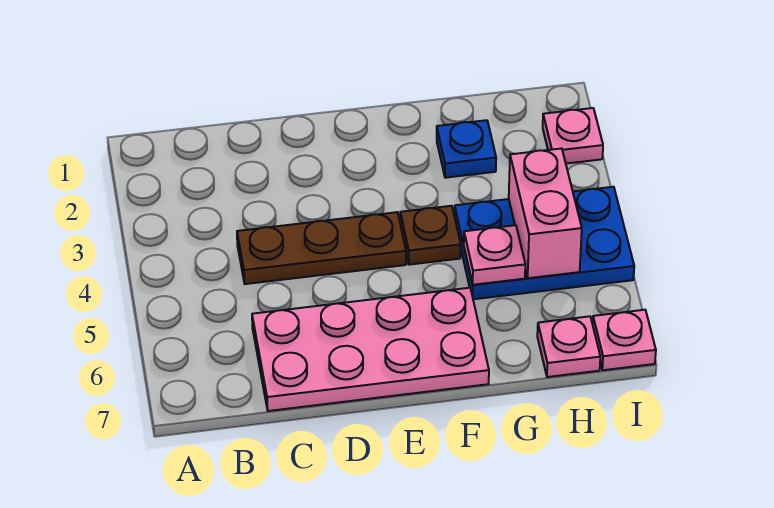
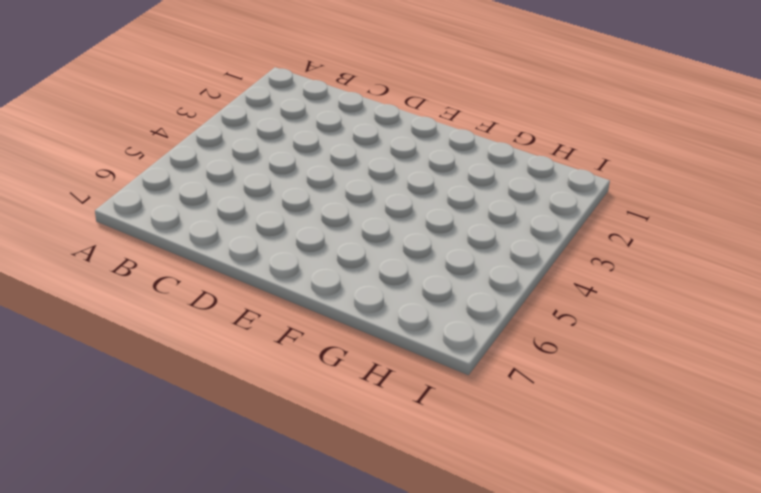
none -> brown 1x3 plate [237,212,406,284]
none -> pink 2x4 plate [252,288,489,411]

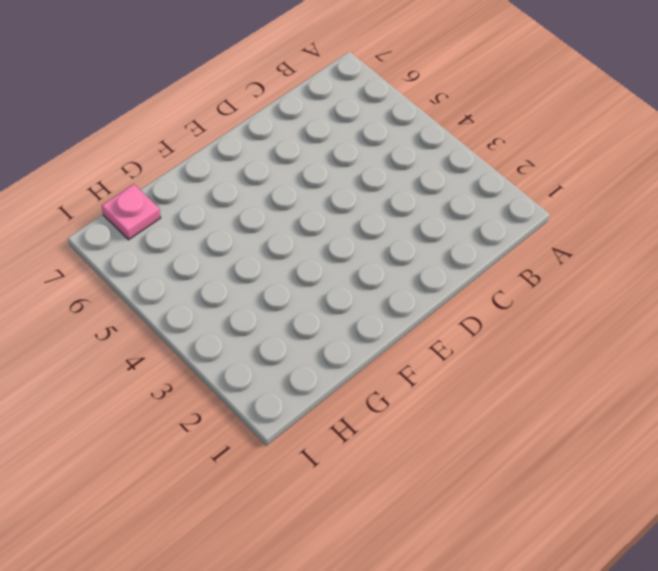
none -> brown 1x3 plate [237,212,406,284]
none -> pink 2x4 plate [252,288,489,411]

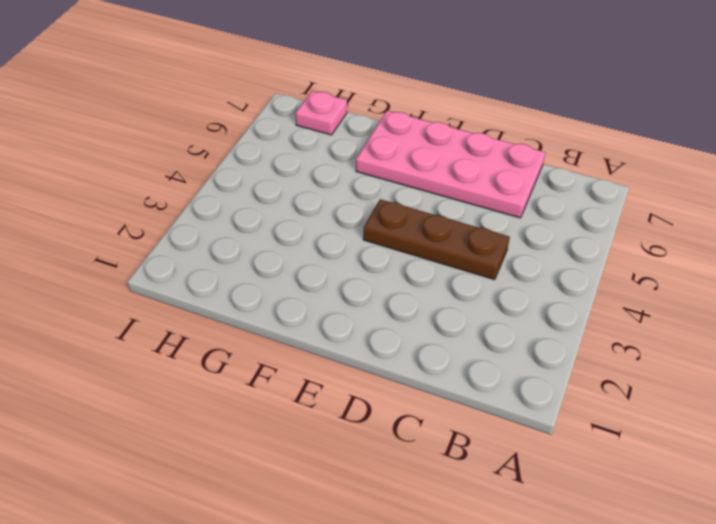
none -> brown 1x1 plate [400,206,461,265]
none -> blue 1x1 plate [437,120,496,178]

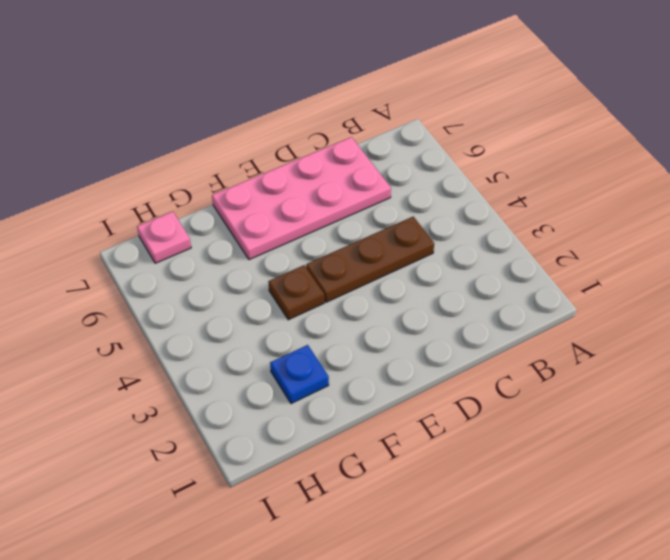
none -> blue 2x3 plate [454,187,634,299]
none -> pink 1x1 plate [543,108,603,164]

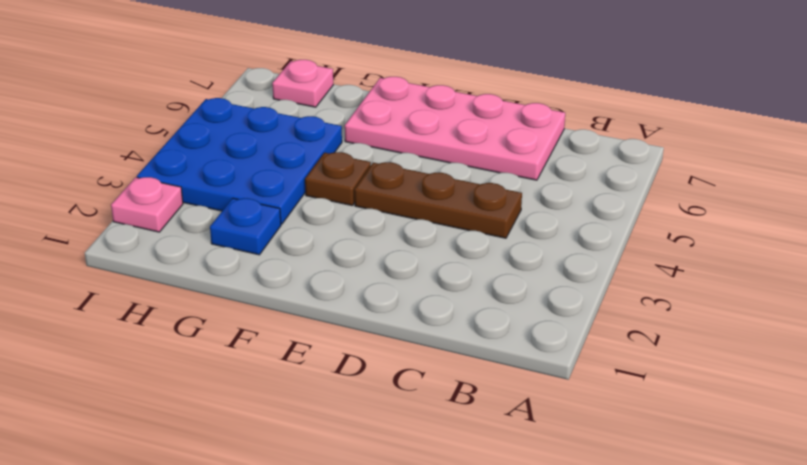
blue 3x3 plate [137,98,342,224] -> blue 2x3 plate [454,187,634,299]
none -> pink 1x1 plate [593,310,656,370]
none -> pink 1x1 plate [464,225,525,285]

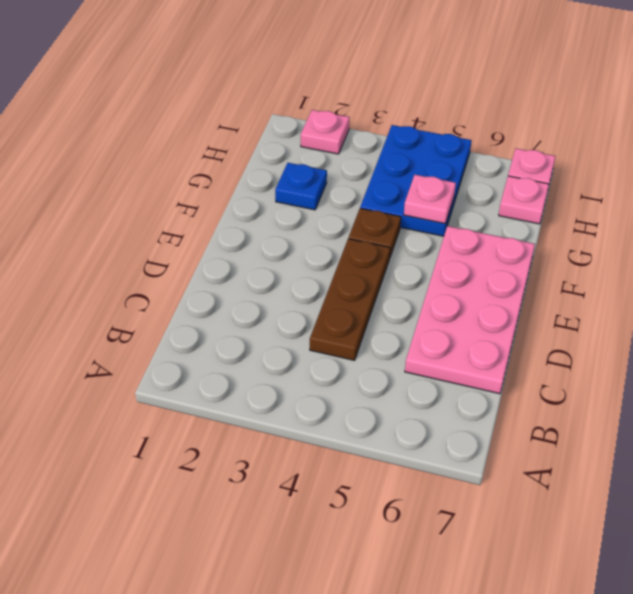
none -> pink 1x2 brick [509,148,582,278]

